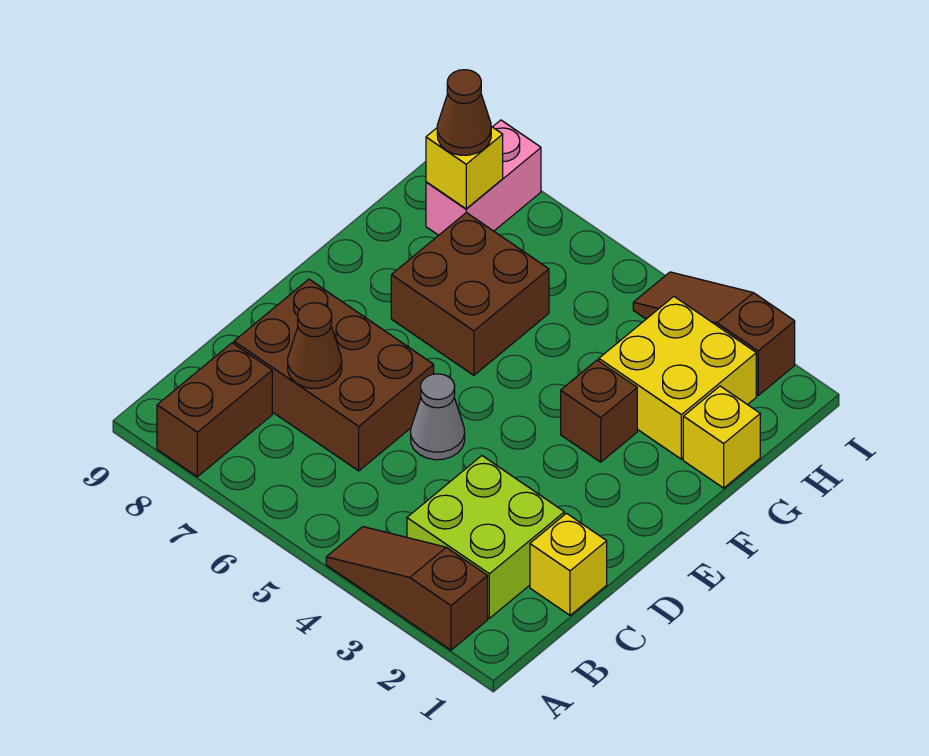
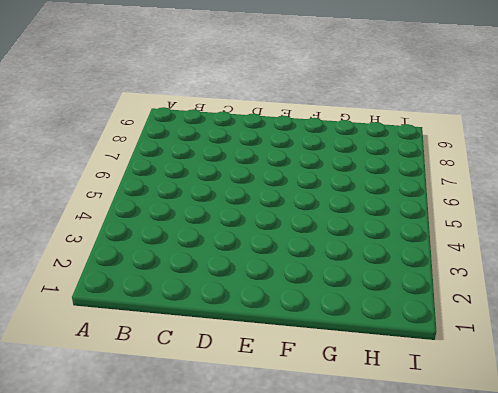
none -> brown 1x3 slope [326,527,488,650]
none -> brown 1x2 brick [157,343,272,477]
none -> lime 2x2 brick [407,456,564,618]

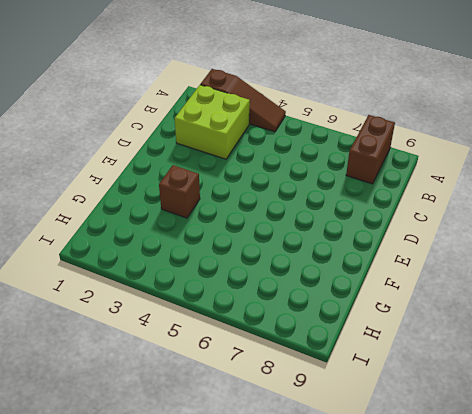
none -> yellow 1x1 brick [530,513,607,615]
none -> brown 2x3 brick [234,279,434,471]
none -> grey 1x1 cone [411,374,465,460]

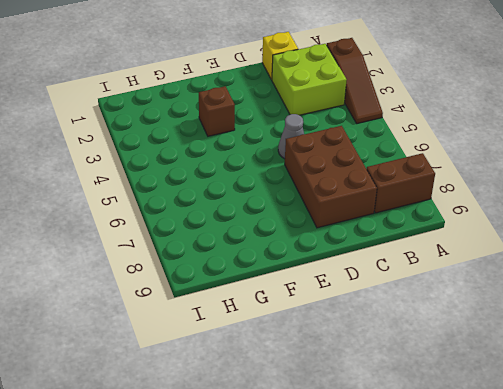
none -> brown 2x2 brick [391,213,549,375]
none -> yellow 1x1 brick [683,386,760,488]
none -> yellow 2x2 brick [599,297,756,459]

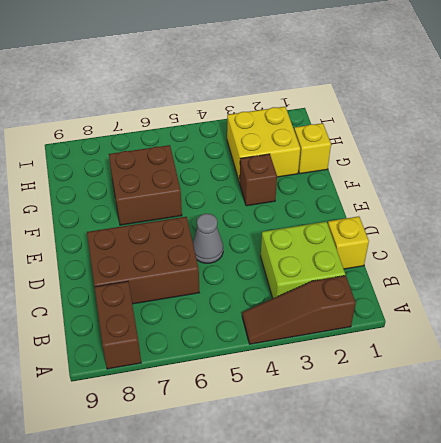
none -> pink 1x2 brick [426,120,541,235]
none -> brown 1x3 slope [633,272,795,395]
none -> brown 1x1 cone [288,303,342,389]

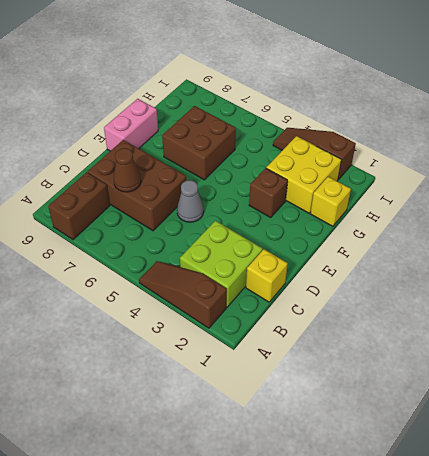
pink 1x2 brick [104,99,158,151] -> pink 1x2 brick moved to [426,120,541,235]
none -> yellow 1x1 brick [426,126,503,209]
none -> brown 1x1 cone [437,70,491,155]

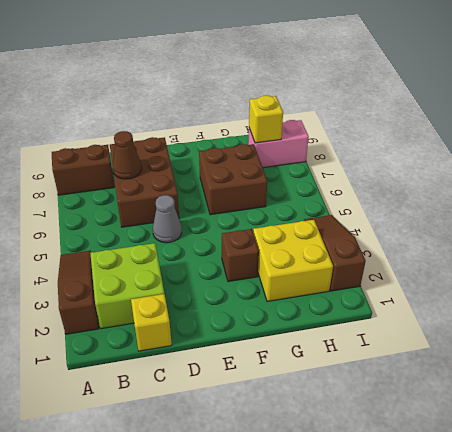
none -> yellow 1x1 brick [683,386,760,488]
none -> brown 1x1 cone [437,70,491,155]

